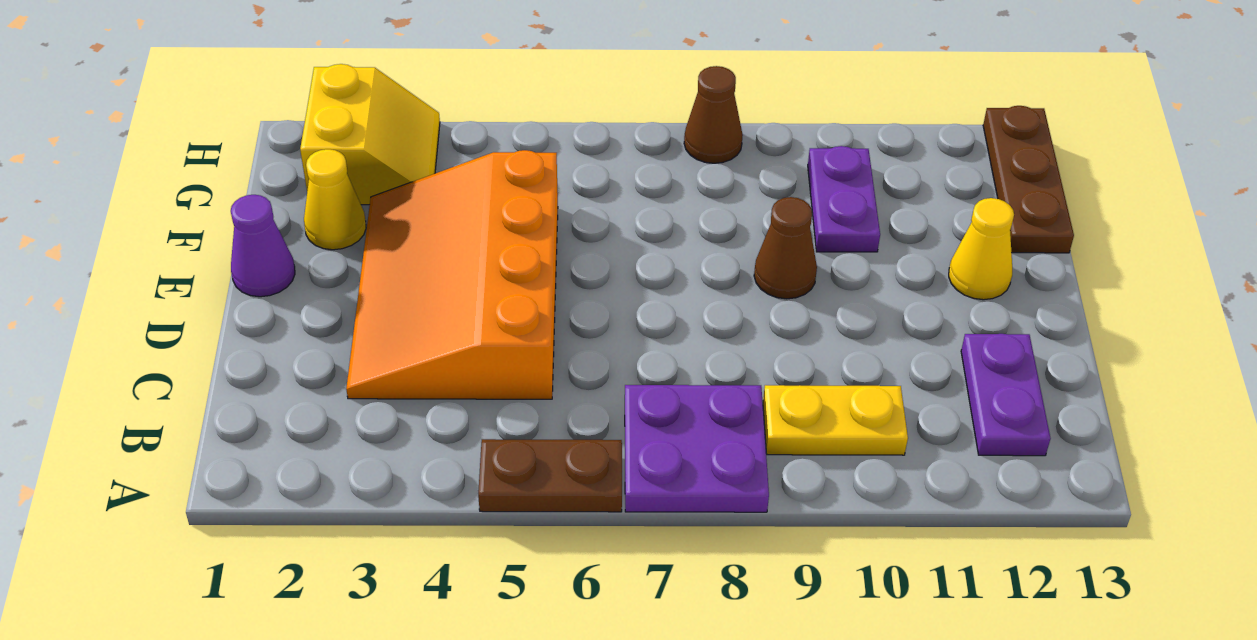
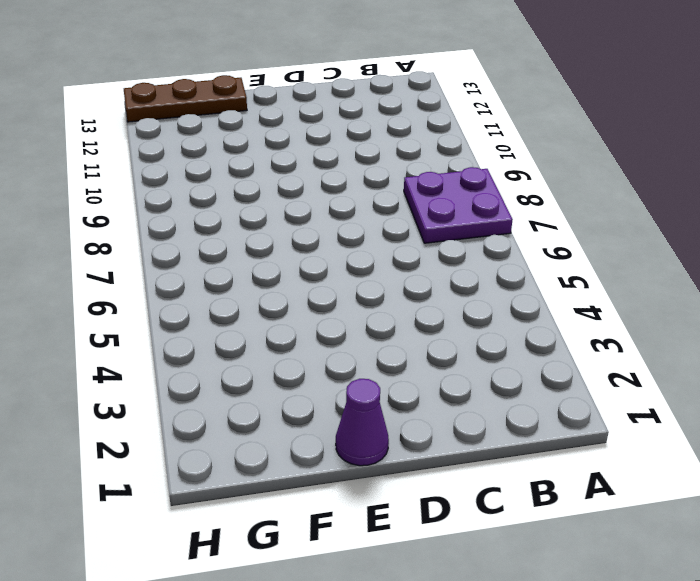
none -> brown 1x2 plate [478,439,622,512]
none -> yellow 1x2 plate [763,385,908,455]
none -> purple 1x2 plate [961,334,1051,456]

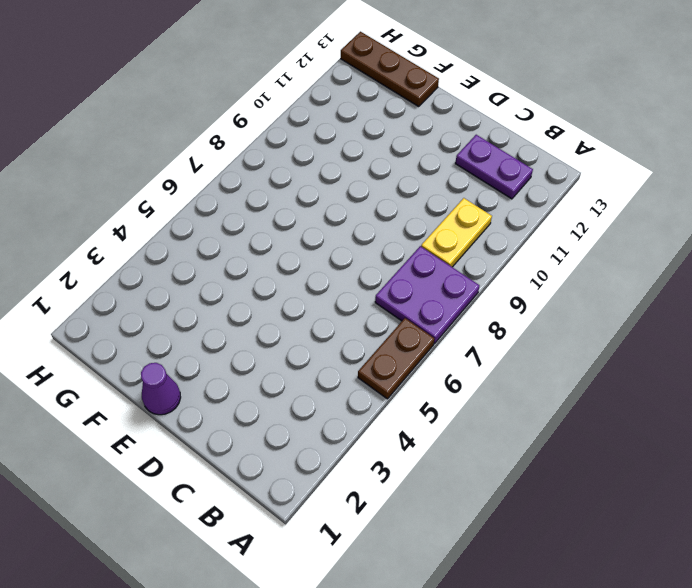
none -> orange 3x4 slope [346,150,558,399]
none -> brown 1x1 cone [754,197,817,299]
none -> yellow 1x1 cone [949,198,1014,300]

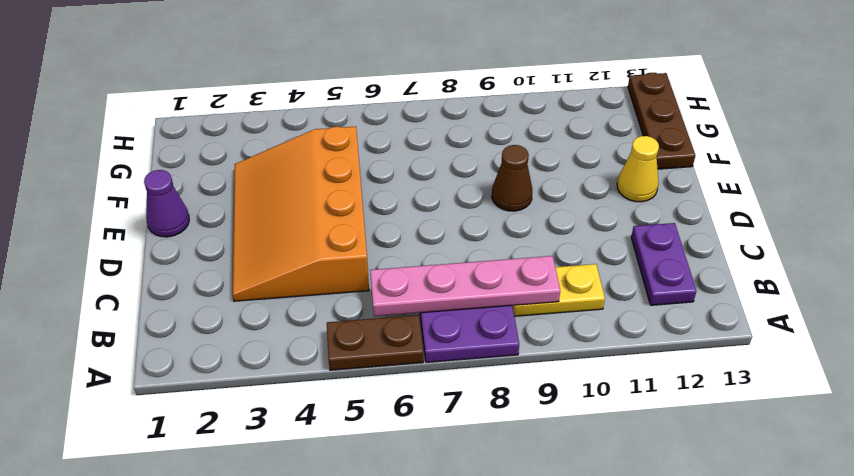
pink 1x4 plate [370,256,560,316] -> none
none -> yellow 1x1 cone [304,149,366,250]
none -> purple 1x2 plate [808,146,880,252]
none -> yellow 2x2 slope [300,64,440,205]

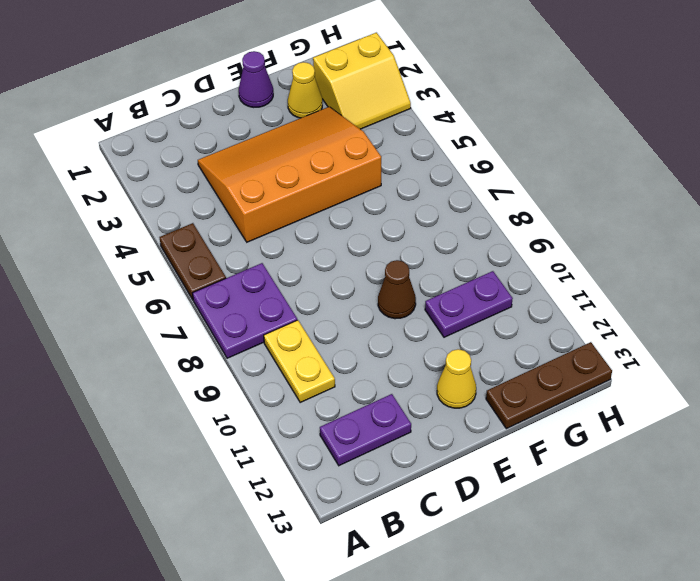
none -> brown 1x1 cone [684,66,743,163]

